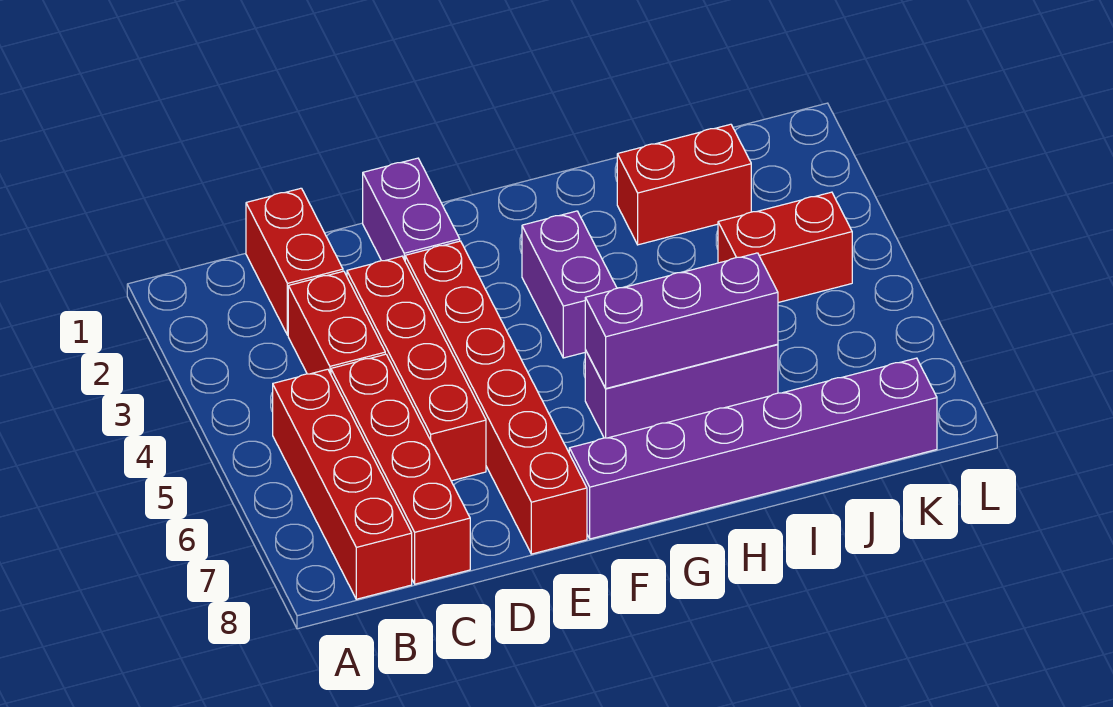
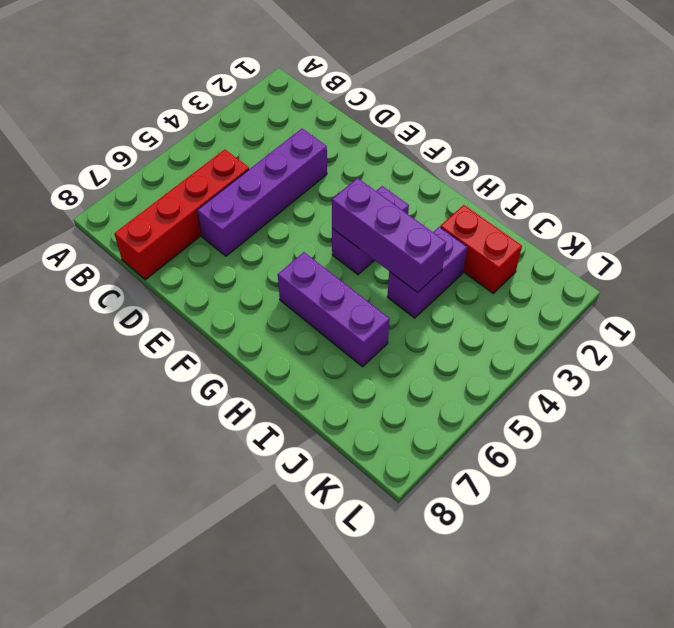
purple 1x4 brick [197,129,327,256] -> red 1x4 brick [347,256,486,481]
purple 1x3 brick [332,178,446,293] -> purple 1x3 brick moved to [585,253,778,388]
purple 1x2 brick [387,227,467,318] -> purple 1x2 brick moved to [363,158,460,261]
none -> red 1x4 brick [273,369,412,599]
none -> red 1x2 brick [246,188,343,335]
none -> red 1x2 brick [288,271,385,374]

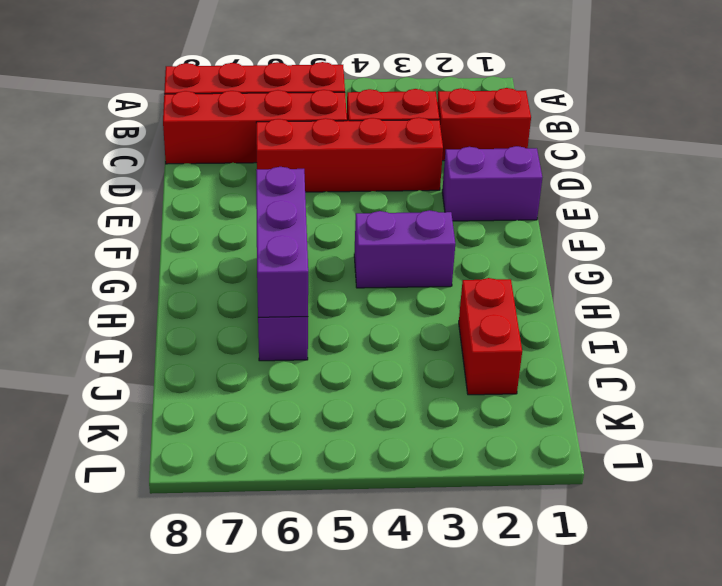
none -> red 1x6 brick [405,241,587,554]
none -> purple 1x6 brick [569,358,937,539]
none -> red 1x2 brick [718,192,852,303]

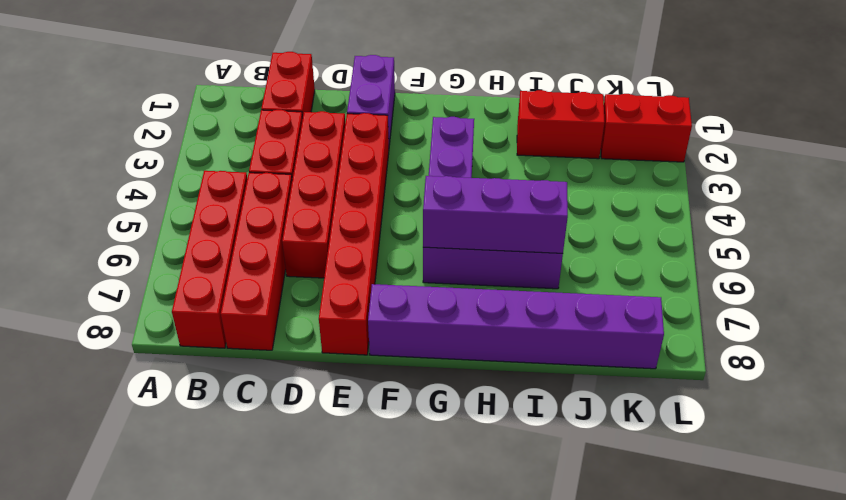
red 1x2 brick [601,94,692,162] -> red 1x2 brick moved to [718,192,852,303]

